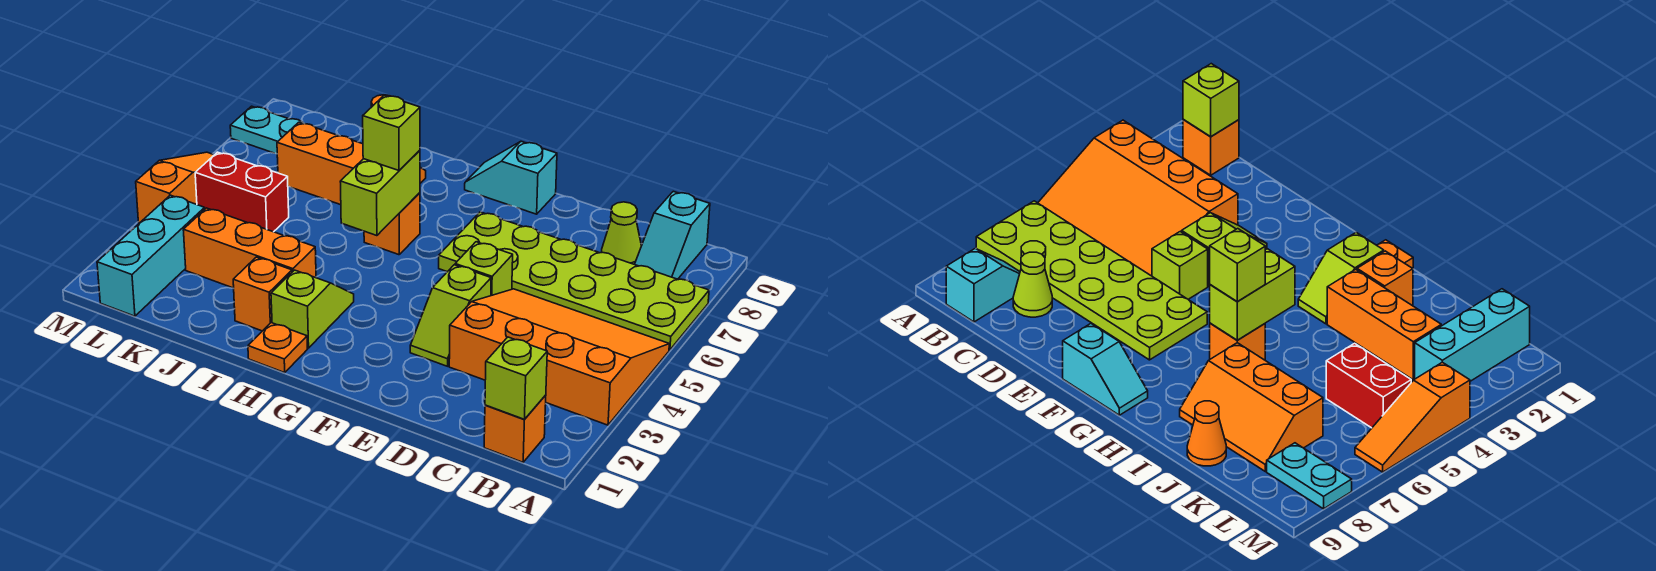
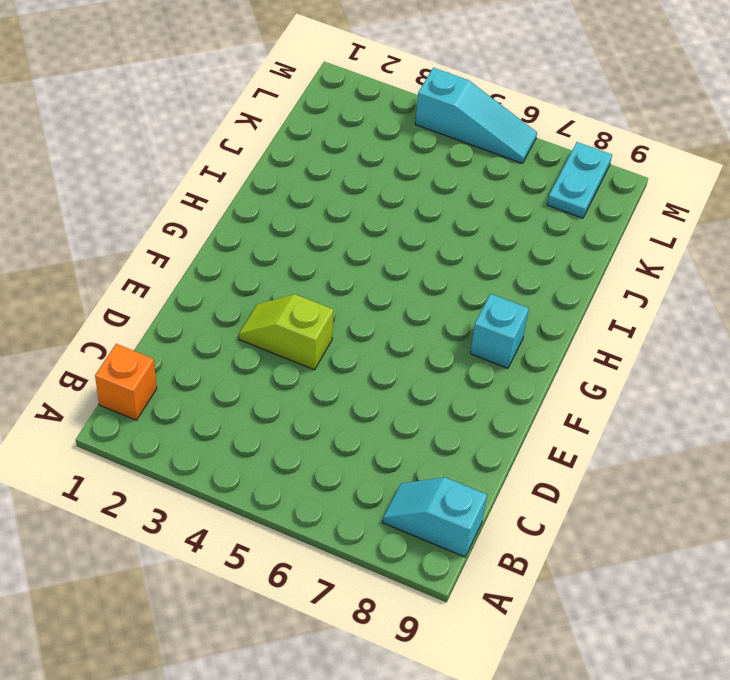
cyan 1x1 brick [470,294,529,368] -> none
cyan 1x3 slope [415,68,537,163] -> orange 1x3 slope [136,152,214,223]
none -> orange 3x4 slope [449,289,669,425]
none -> lime 2x6 plate [439,212,709,350]
none -> lime 1x1 cone [602,202,641,264]

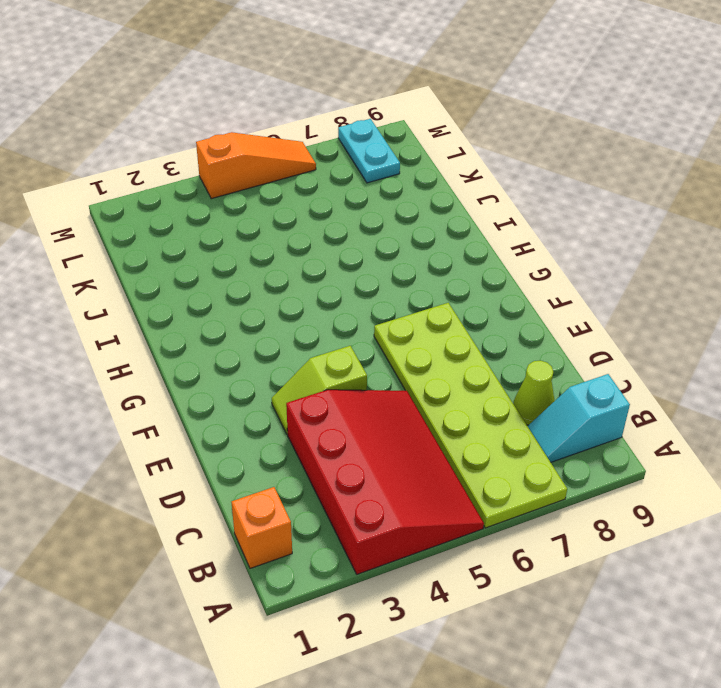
red 3x4 slope [286,390,484,574] -> orange 3x4 slope [449,289,669,425]
none -> lime 1x1 brick [455,242,513,296]
none -> cyan 1x2 slope [465,141,557,214]
none -> orange 1x1 plate [248,323,307,373]

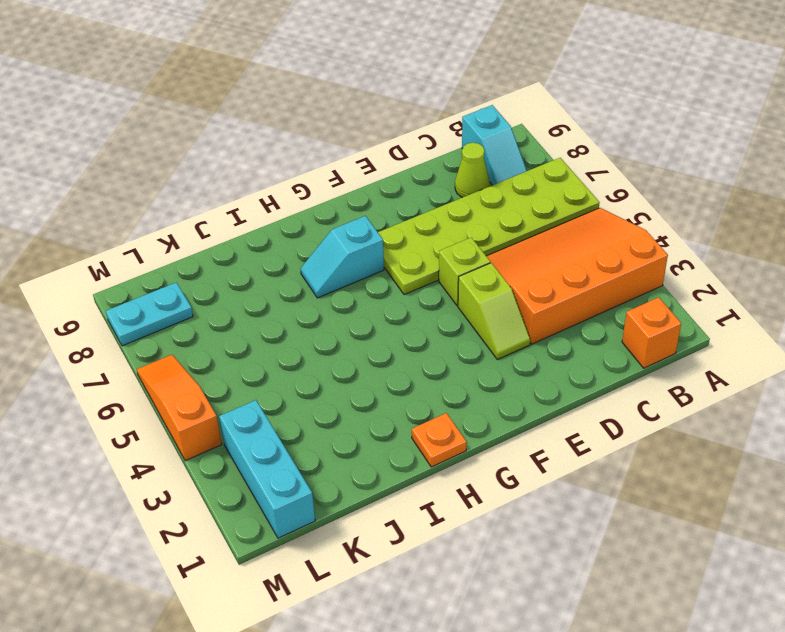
cyan 1x2 slope [301,216,384,298] -> cyan 1x2 slope moved to [465,141,557,214]
none -> lime 1x2 slope [271,270,354,348]
none -> orange 1x1 brick [364,193,420,255]
none -> orange 1x1 brick [233,257,292,331]

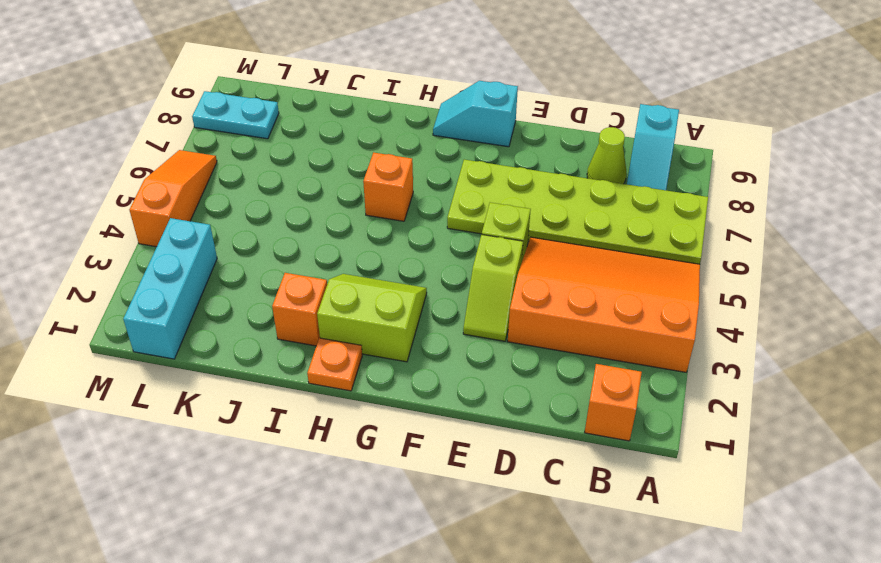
lime 2x2 slope [317,274,427,362] -> lime 1x2 slope [271,270,354,348]
none -> orange 1x3 brick [183,208,316,288]
none -> orange 2x3 slope [277,122,426,205]
none -> orange 1x1 cone [1187,401,1226,466]

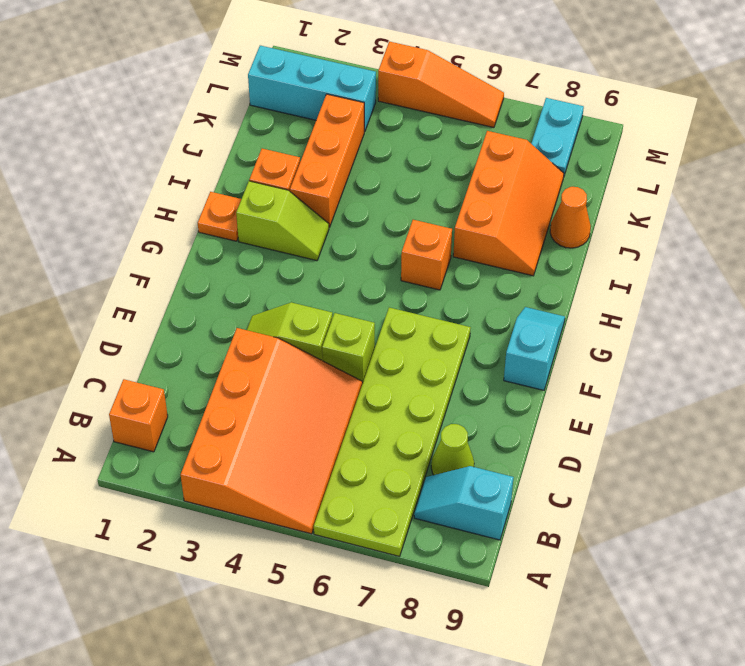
none -> red 1x2 brick [195,152,289,232]
none -> lime 1x1 brick [485,337,547,419]
none -> lime 1x2 brick [340,150,420,236]

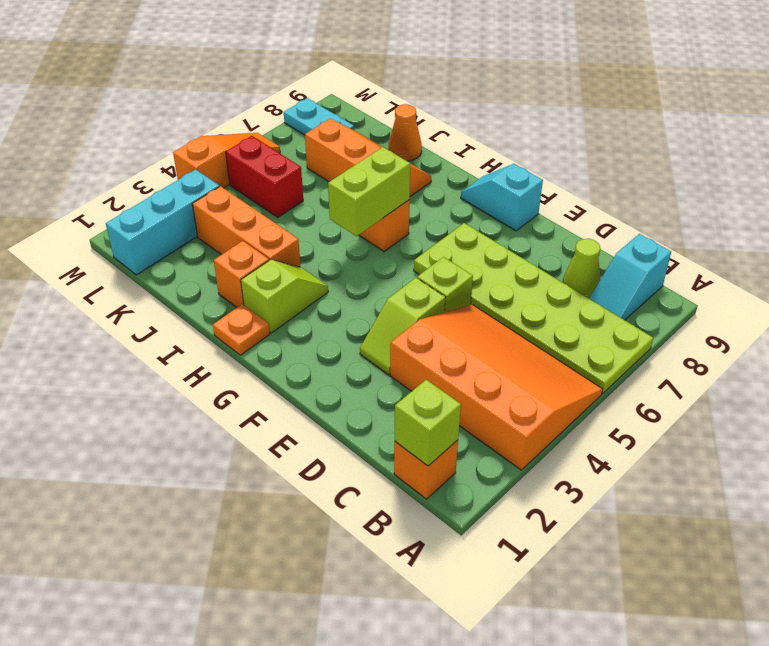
none -> lime 1x1 brick [363,95,420,170]

